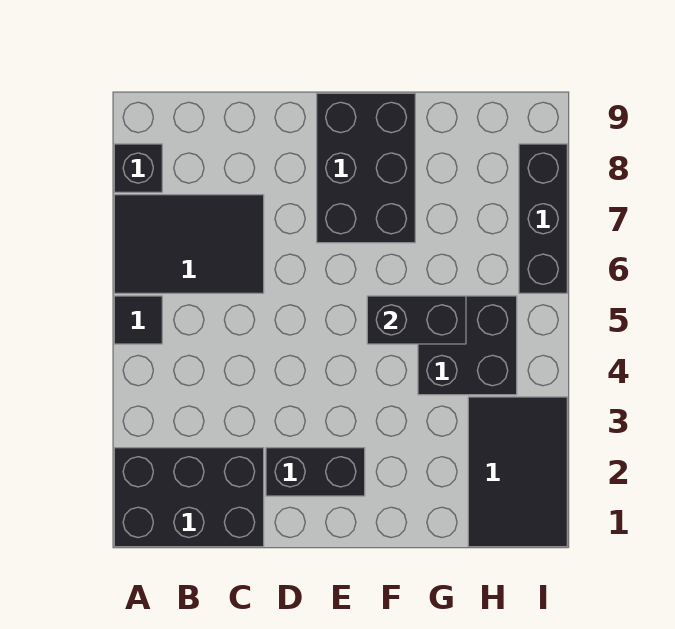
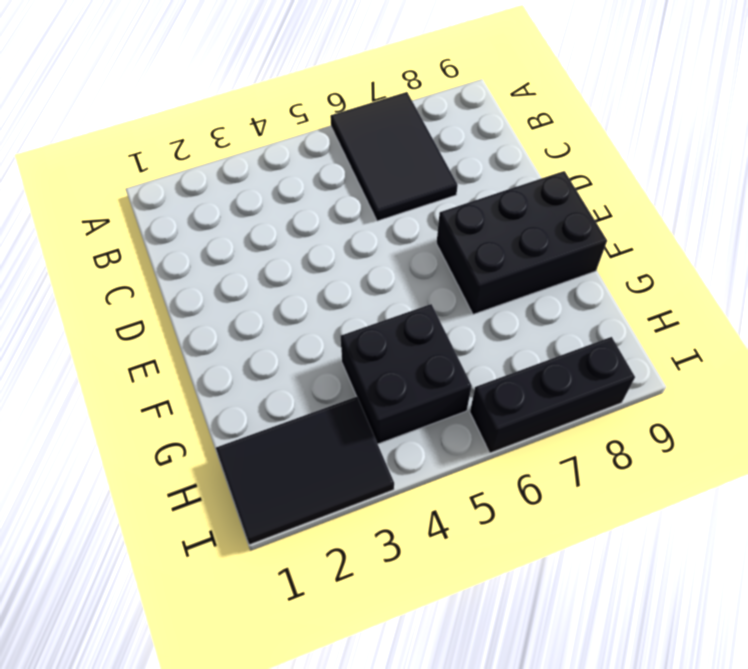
none -> black 2x3 brick [114,448,264,547]
none -> black 1x1 tile [114,296,162,344]

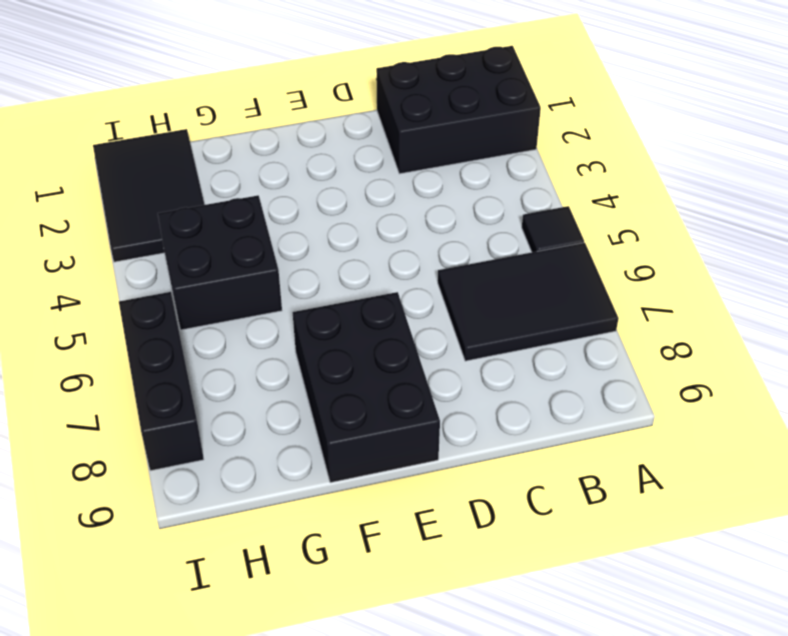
none -> black 1x1 brick [114,144,162,192]
none -> black 1x2 brick [266,448,365,496]

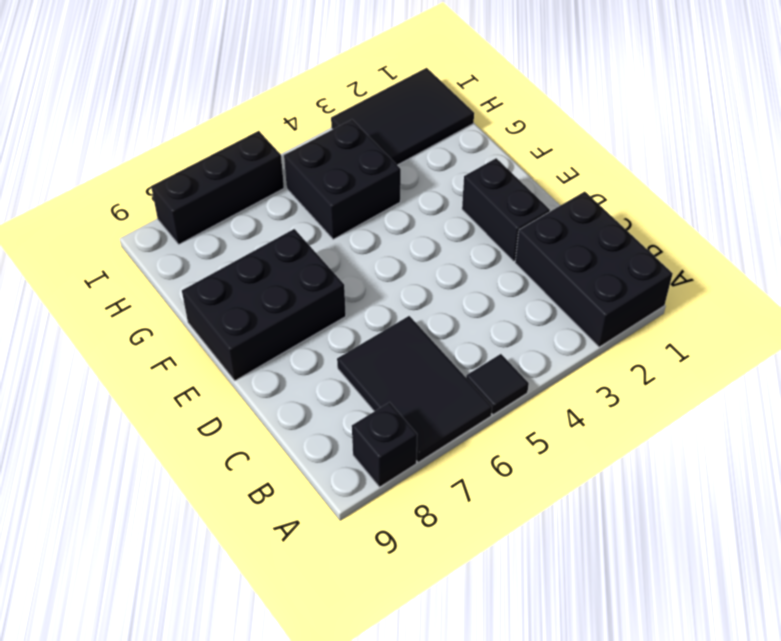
none -> black 1x2 brick [367,296,466,344]

